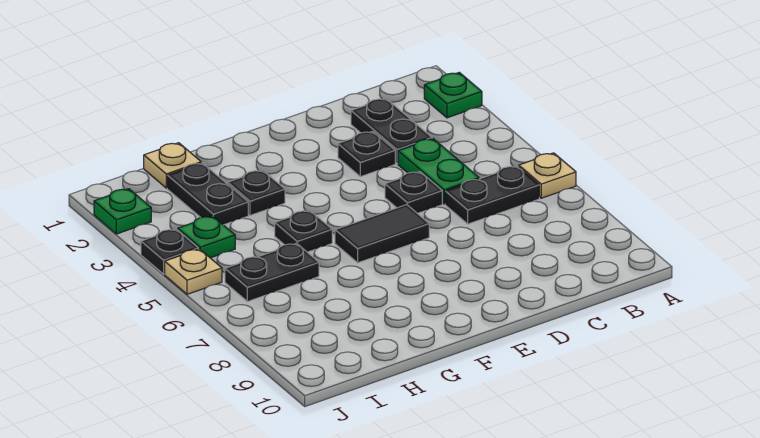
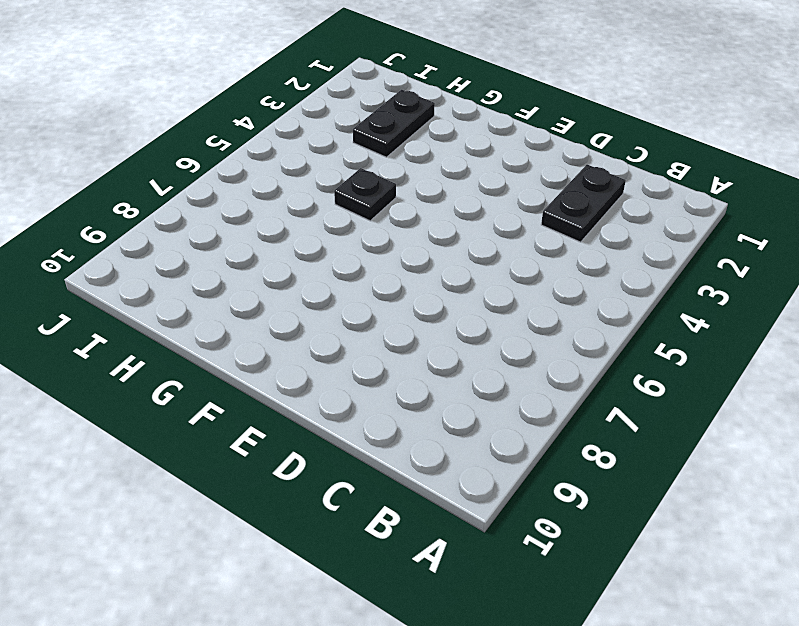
none -> green 1x1 plate [424,72,482,118]
none -> tan 1x1 plate [519,153,576,198]
none -> black 1x2 plate [445,166,539,224]

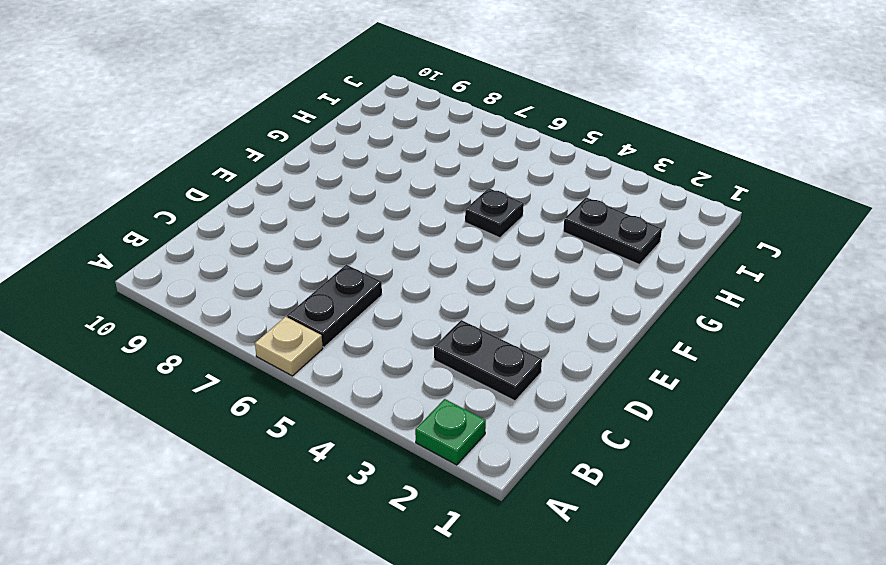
none -> green 1x2 plate [398,139,479,204]
none -> black 1x1 plate [338,131,395,177]
none -> black 1x1 plate [385,172,442,214]

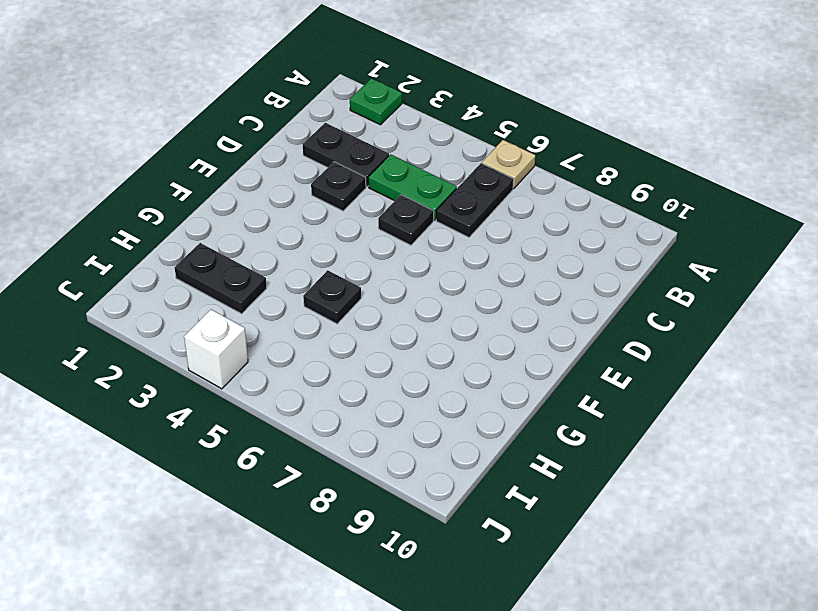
white 1x1 brick [184,310,248,389] -> black 1x1 plate [141,229,198,274]
none -> black 1x2 tile [335,205,429,263]
none -> black 1x1 plate [228,170,285,215]
none -> tan 1x1 plate [144,143,201,188]

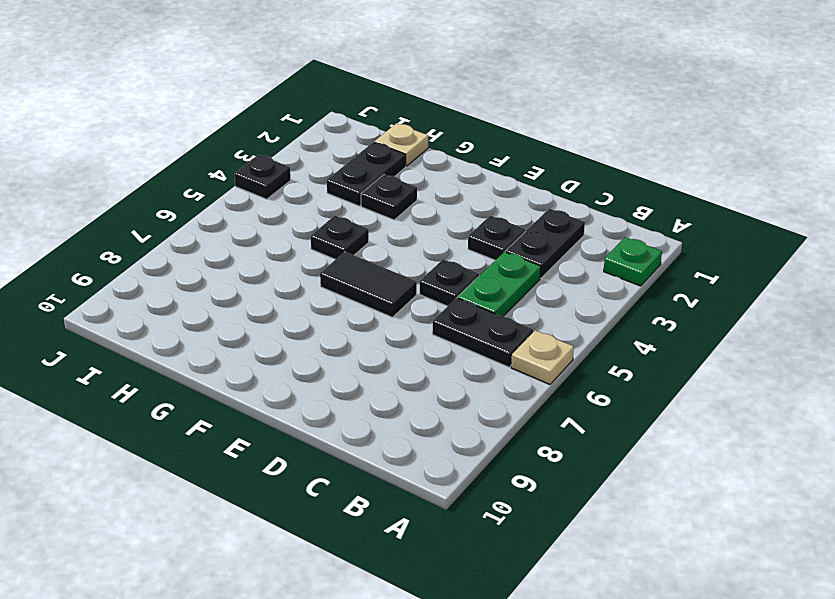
none -> black 1x2 plate [225,243,319,302]
none -> green 1x1 plate [178,216,235,258]
none -> green 1x1 plate [94,189,151,234]

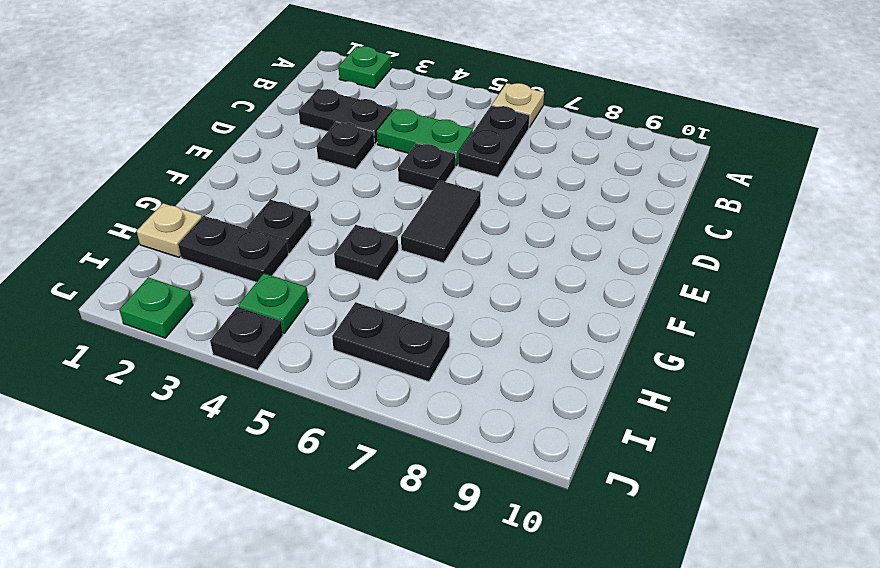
black 1x2 plate [332,302,450,382] -> black 1x2 plate turned to [225,243,319,302]
none -> tan 1x1 plate [165,249,222,294]

